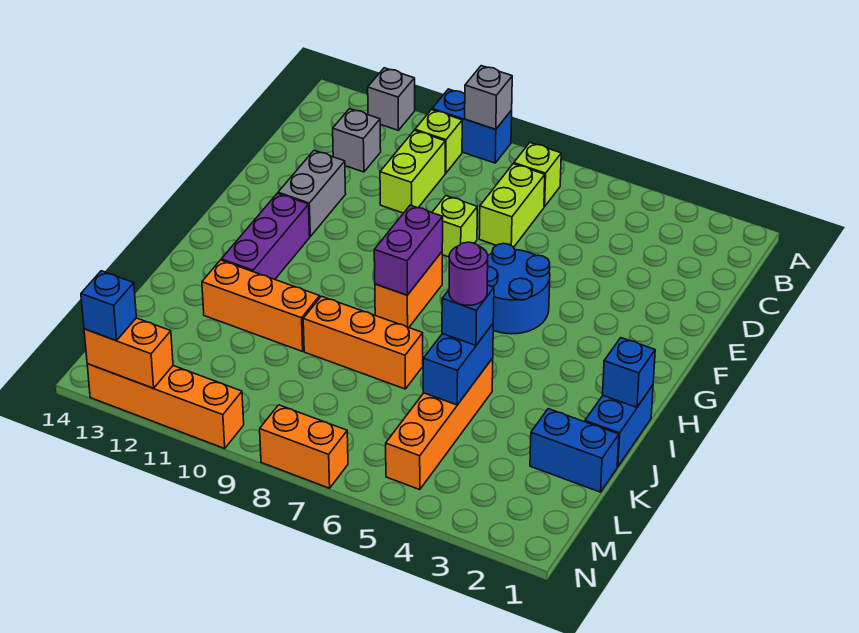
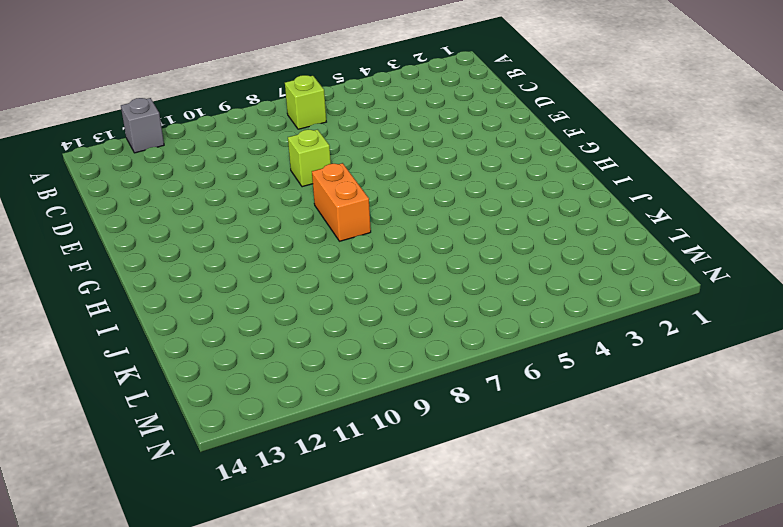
none -> blue 1x2 brick [432,89,512,163]
none -> lime 1x1 brick [415,110,462,173]
none -> lime 1x2 brick [479,164,545,247]

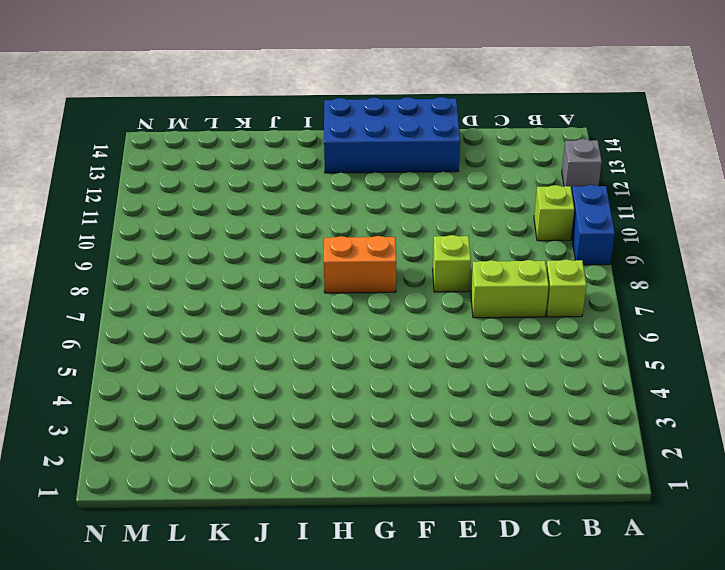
blue 2x4 brick [324,97,460,173] -> none
none -> lime 1x2 brick [380,130,445,213]
none -> grey 1x1 brick [333,109,381,172]
none -> grey 1x2 brick [278,151,346,236]

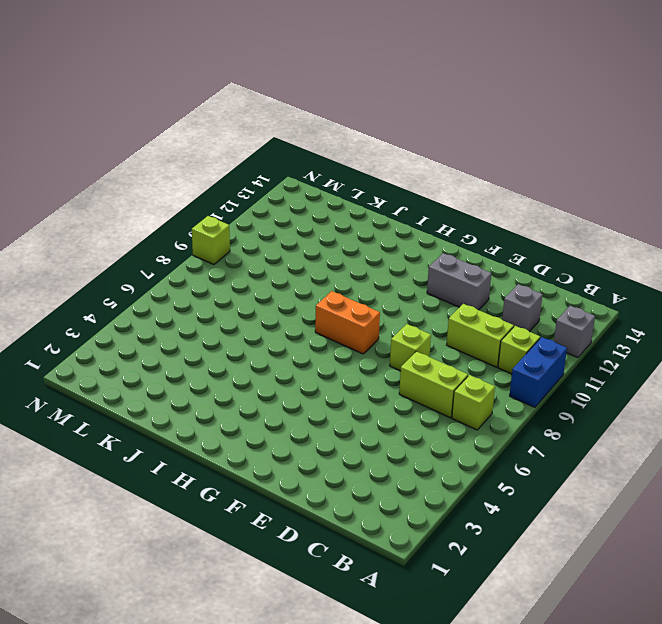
lime 1x1 brick [192,216,230,265] -> none
none -> blue 2x2 round brick [487,244,550,334]
none -> purple 1x3 brick [221,193,310,279]
none -> blue 1x2 brick [585,385,653,467]

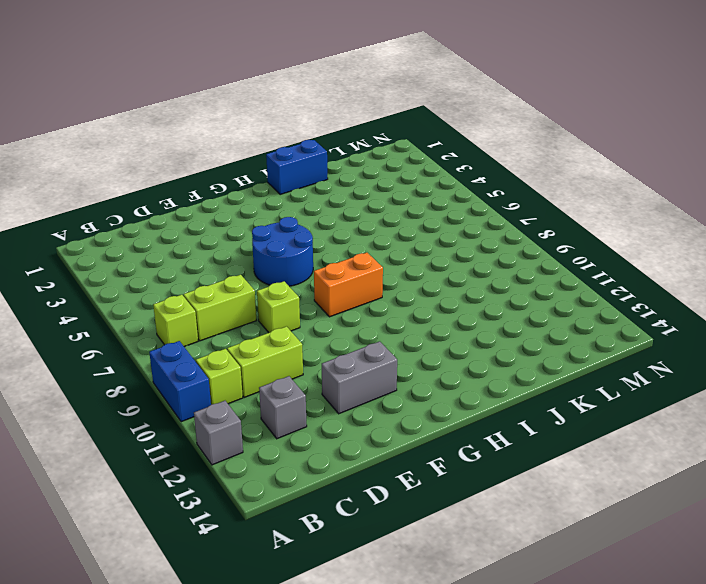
none -> purple 1x3 brick [221,193,310,279]
none -> orange 1x4 brick [386,358,493,490]
none -> orange 1x3 brick [303,296,423,389]

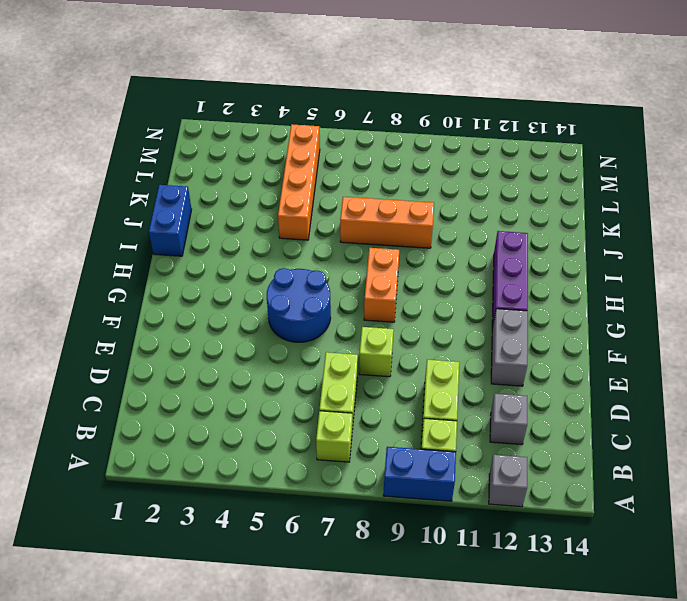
none -> orange 1x3 brick [202,260,320,351]
none -> blue 1x2 brick [530,409,619,492]
none -> orange 1x2 brick [260,405,348,488]

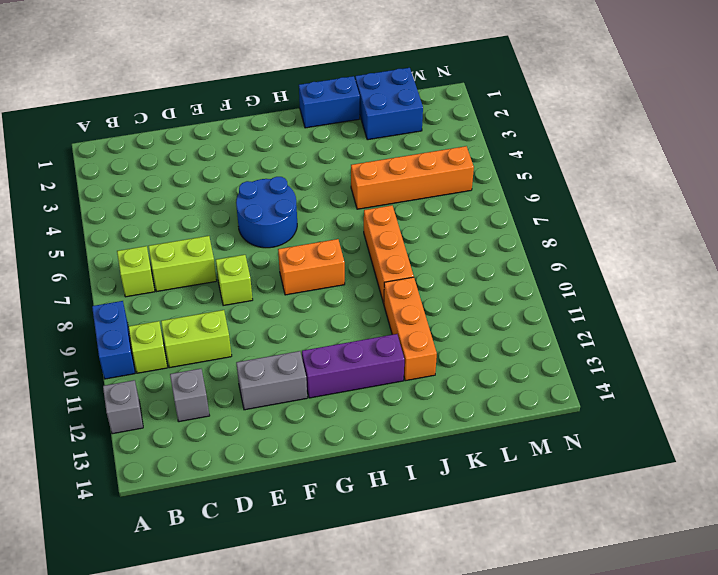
blue 2x2 brick [355,68,423,140] -> blue 1x2 brick [530,409,619,492]
none -> orange 1x2 brick [260,405,348,488]
none -> orange 1x4 brick [87,364,244,448]
none -> grey 1x1 brick [465,66,512,129]

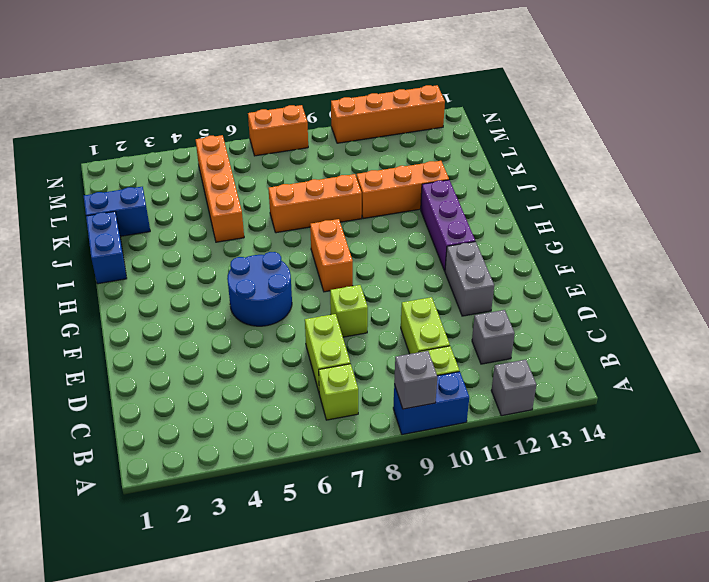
none -> purple 1x2 brick [374,205,443,295]
none -> blue 1x1 brick [603,338,655,407]
none -> blue 1x2 brick [423,324,493,405]

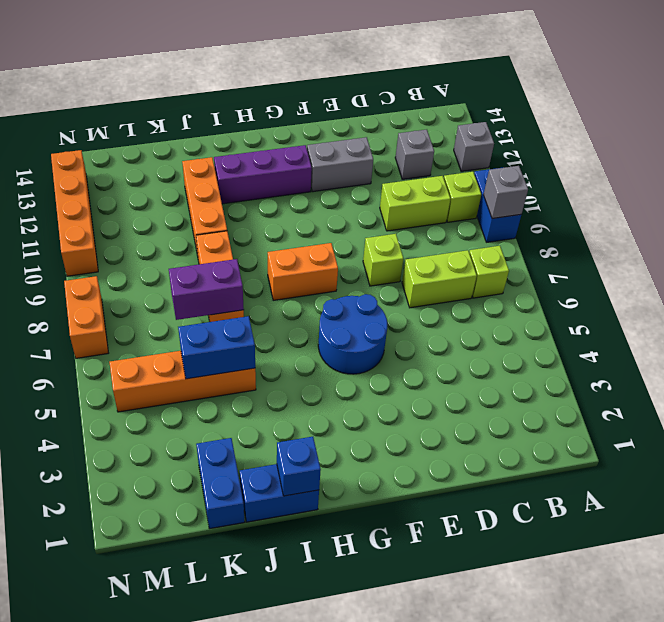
purple 1x2 brick [169,259,244,320] -> purple 1x2 brick moved to [374,205,443,295]
none -> orange 1x2 brick [84,318,173,388]
none -> blue 1x1 brick [442,285,494,345]
none -> blue 1x1 brick [81,271,136,341]

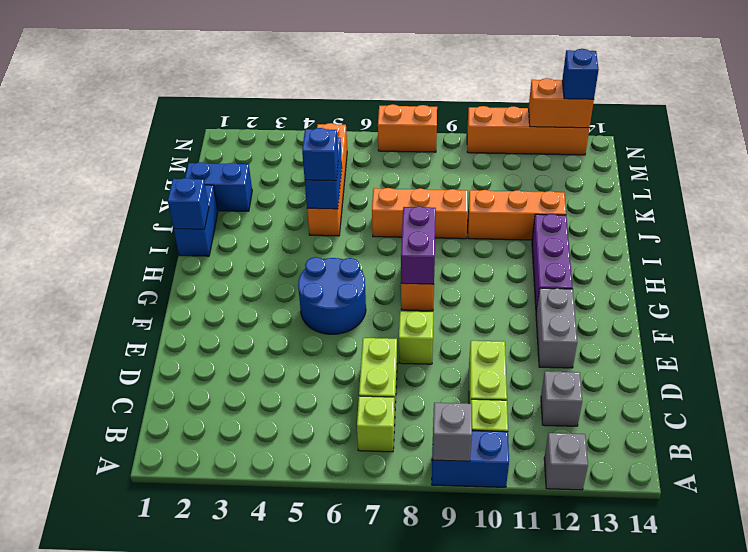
none -> purple 1x1 round brick [449,242,488,305]

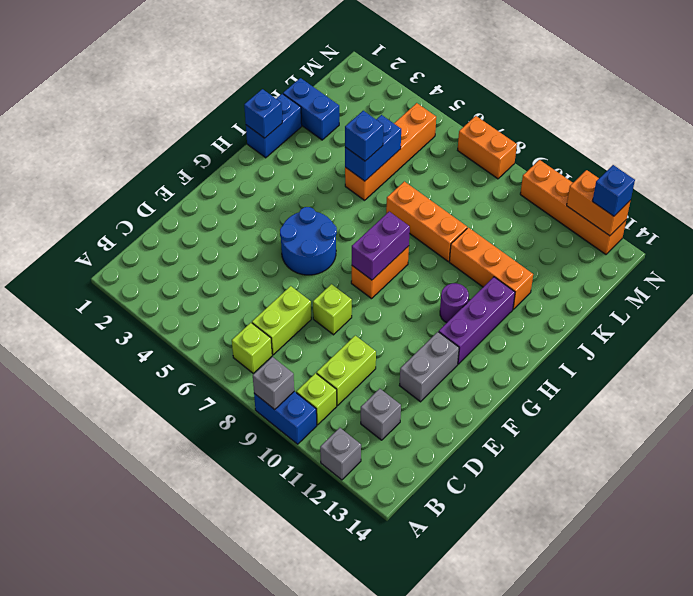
purple 1x1 round brick [440,283,469,323] -> purple 1x1 round brick moved to [449,242,488,305]

